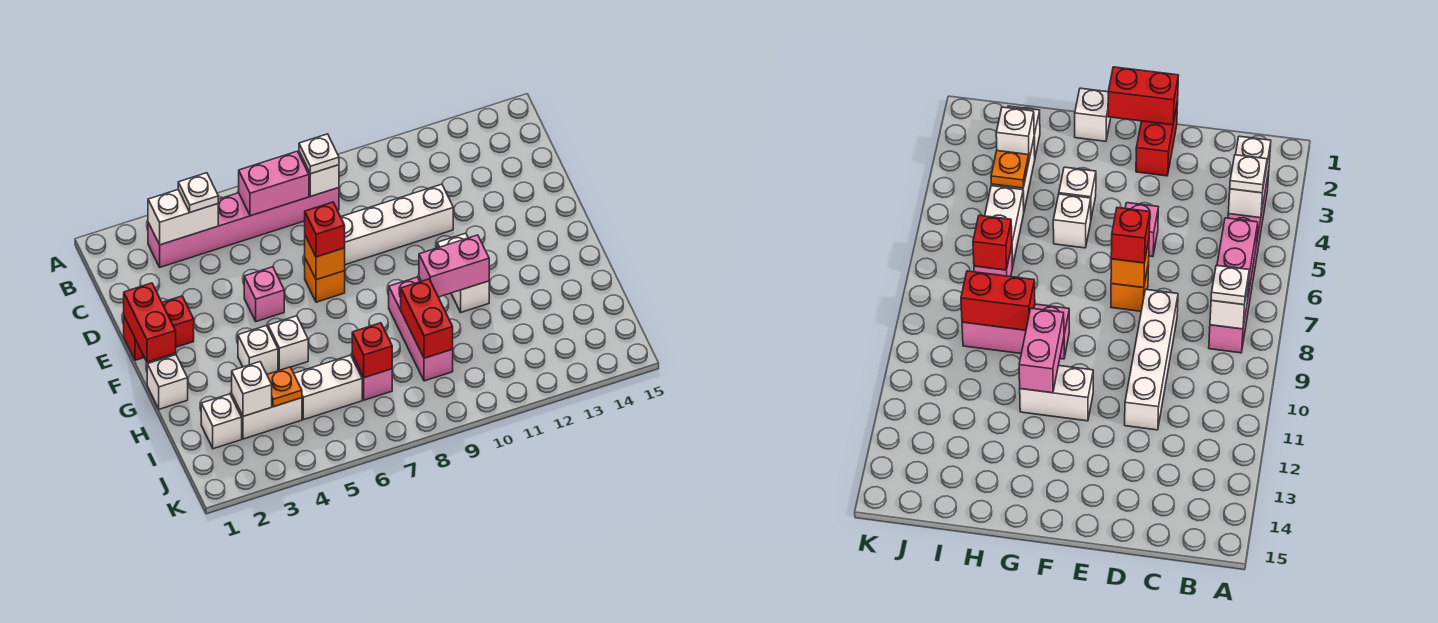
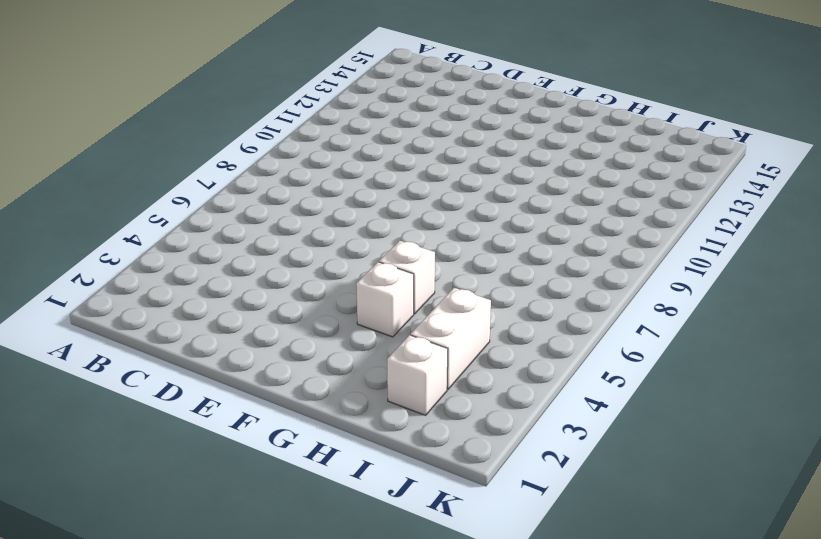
none -> pink 1x6 brick [148,188,339,267]
none -> white 1x4 brick [341,184,453,265]
none -> red 1x2 brick [124,296,194,360]

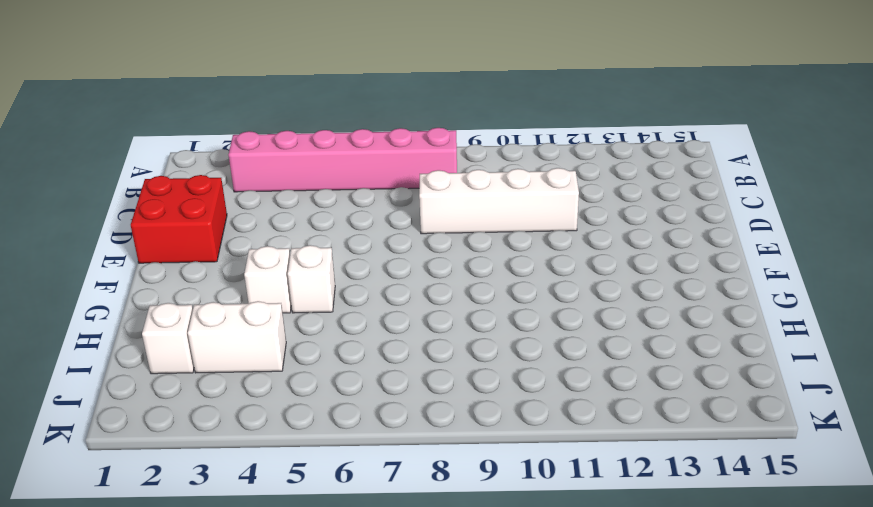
red 2x2 brick [131,175,227,263] -> red 1x2 brick [124,296,194,360]
none -> pink 1x1 brick [244,267,284,322]
none -> orange 1x1 brick [305,258,345,302]
none -> white 1x2 brick [437,233,489,312]

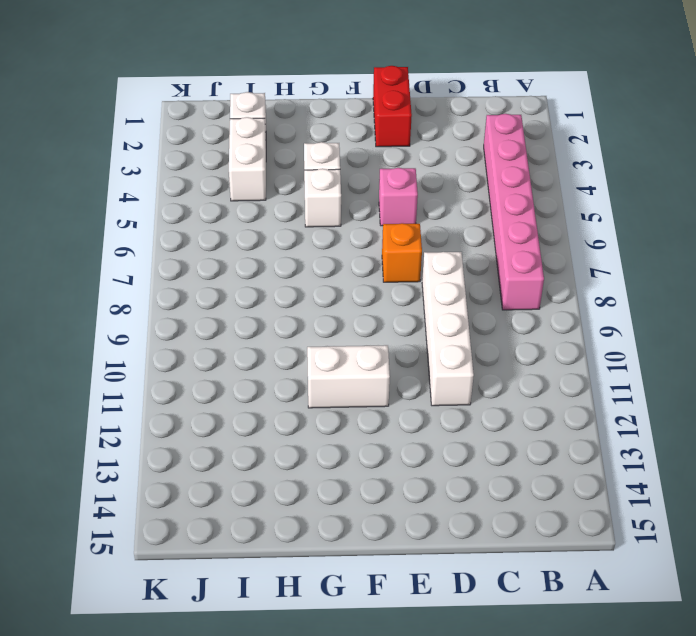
none -> white 1x1 brick [147,355,188,409]
none -> pink 1x3 brick [389,277,453,381]
none -> white 1x2 brick [294,355,362,420]

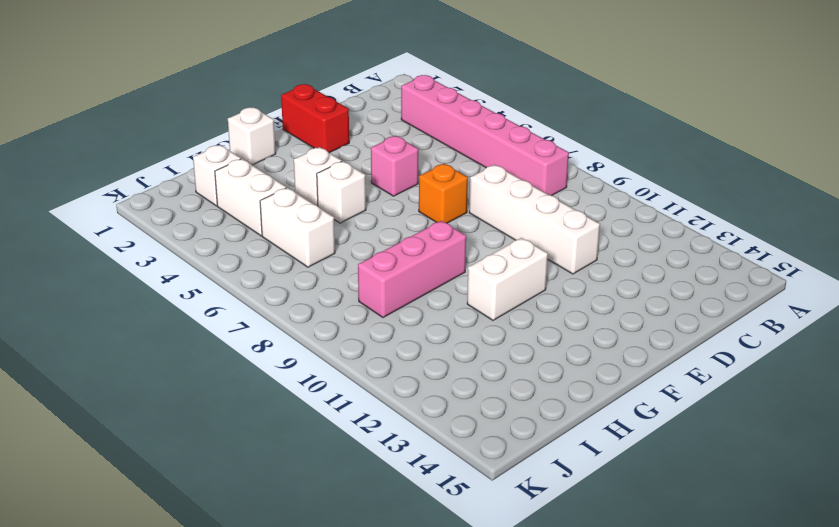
none -> pink 1x1 brick [352,355,392,400]
none -> white 1x2 brick [148,190,218,245]
none -> pink 1x2 brick [239,151,309,216]

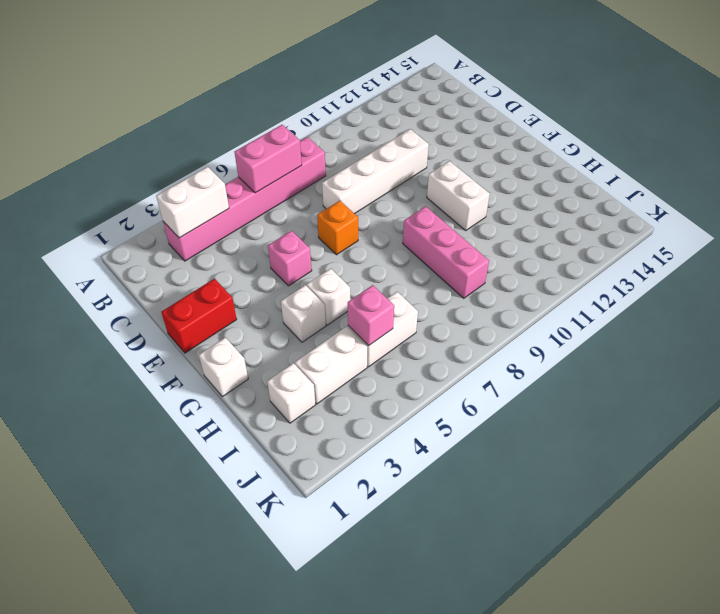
pink 1x1 brick [348,285,394,346] -> pink 1x1 brick moved to [352,355,392,400]
none -> white 1x1 brick [299,152,339,196]
none -> red 1x2 brick [124,283,176,362]
none -> orange 1x1 brick [305,236,345,280]

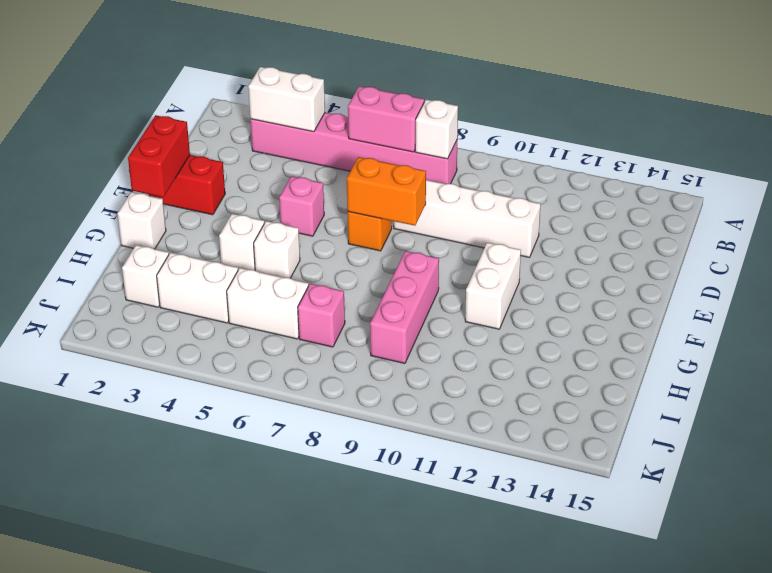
orange 1x2 brick [347,157,426,226] -> orange 1x1 brick [305,236,345,280]
none -> pink 1x2 brick [419,235,489,297]
none -> red 1x2 brick [401,279,453,358]
none -> white 1x1 brick [232,362,272,416]

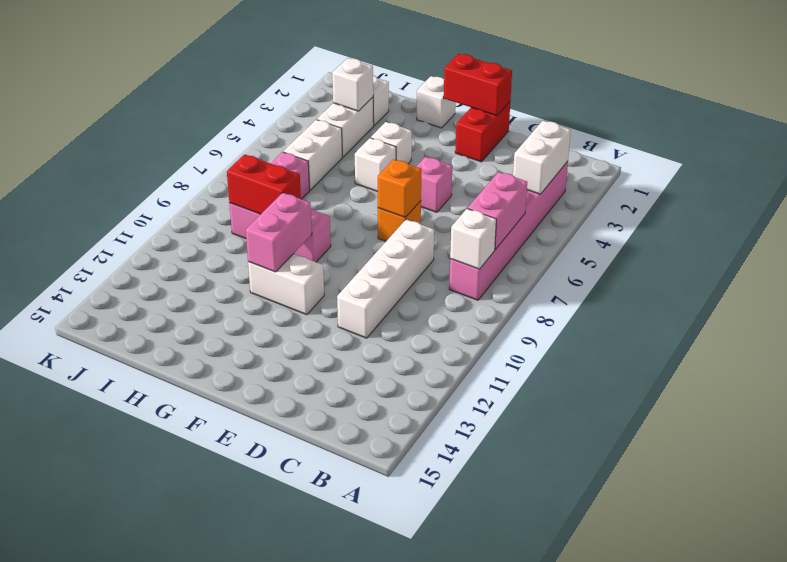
none -> orange 1x1 plate [267,367,302,407]
none -> red 1x1 brick [352,323,392,378]
none -> white 1x1 plate [178,173,218,212]

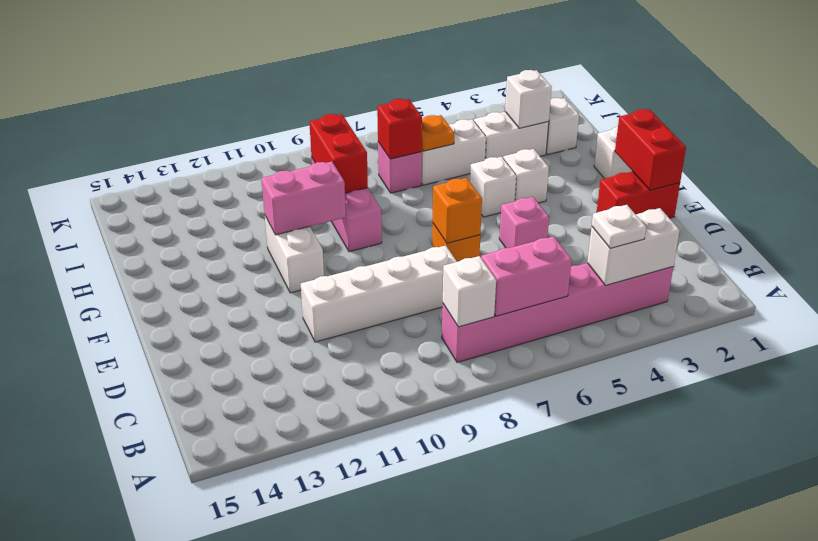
orange 1x1 plate [422,115,454,151] -> orange 1x1 plate moved to [267,367,302,407]
none -> white 1x1 plate [299,134,339,174]
none -> red 1x1 brick [305,202,345,257]

